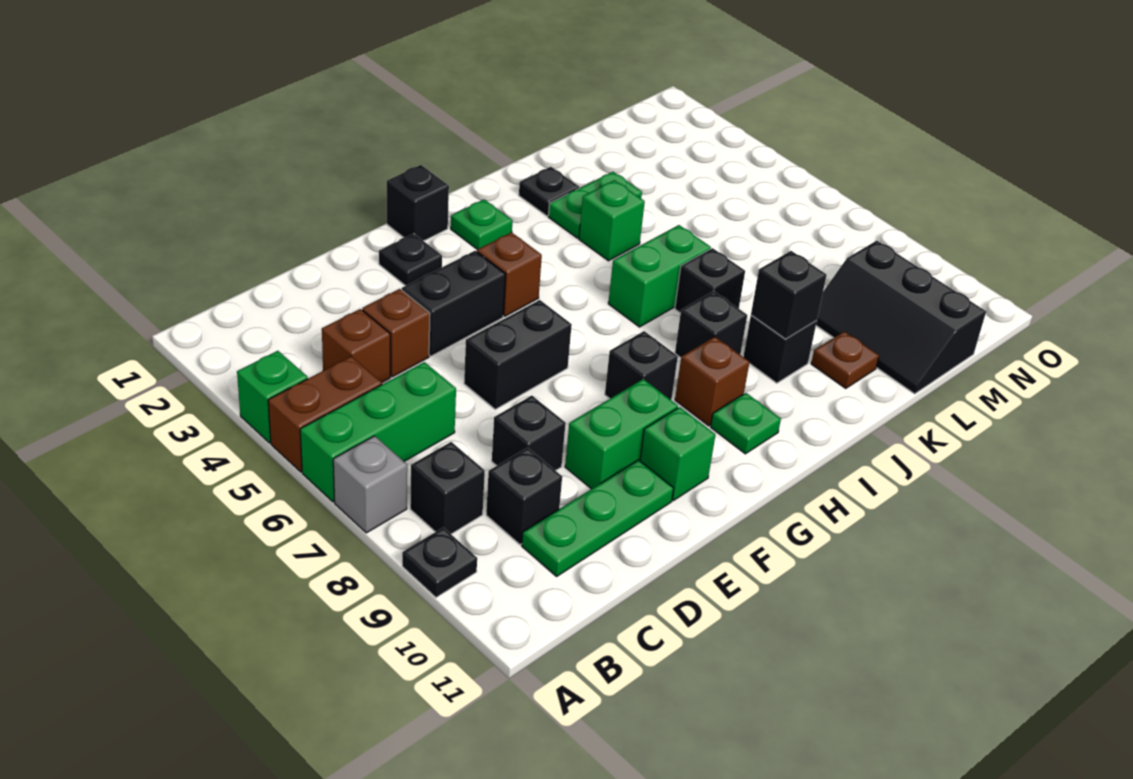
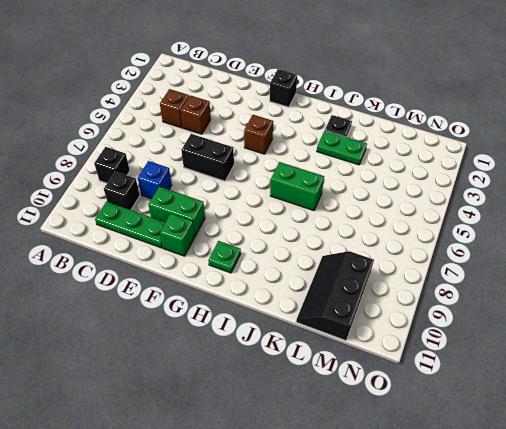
blue 1x1 brick [138,161,172,199] -> black 1x1 brick [492,396,566,471]
none -> green 1x1 brick [237,351,308,443]
none -> brown 1x2 brick [268,356,382,472]
none -> green 1x3 brick [300,362,456,502]
none -> grey 1x1 brick [333,436,407,533]

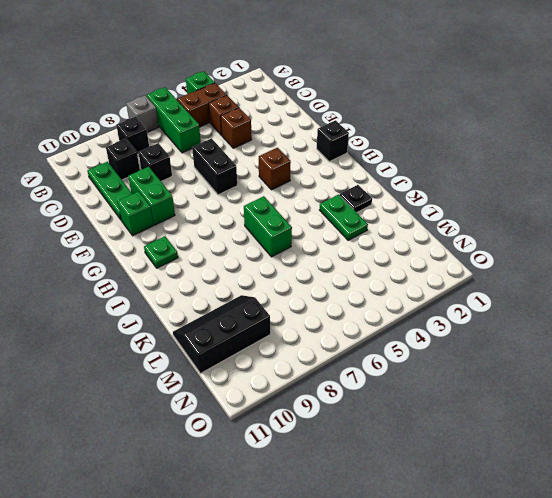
brown 1x2 brick [177,83,226,127] -> brown 1x2 brick turned to [268,356,382,472]
none -> black 1x1 plate [402,528,477,597]
none -> black 1x2 brick [402,251,505,356]
none -> black 1x1 plate [379,234,442,286]
none -> black 1x1 brick [605,331,678,400]

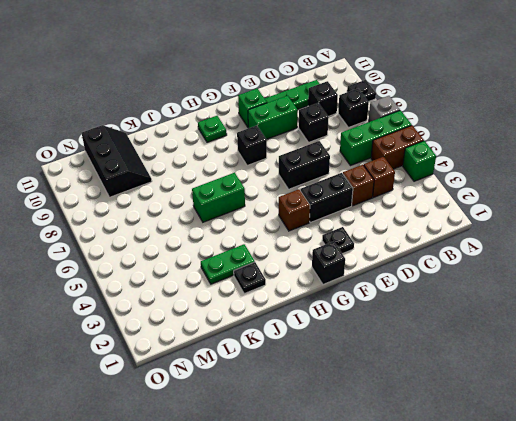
none -> green 1x1 plate [451,199,513,249]
none -> brown 1x1 brick [675,337,749,426]
none -> black 1x1 brick [675,291,747,358]
none -> green 1x1 brick [579,180,645,261]

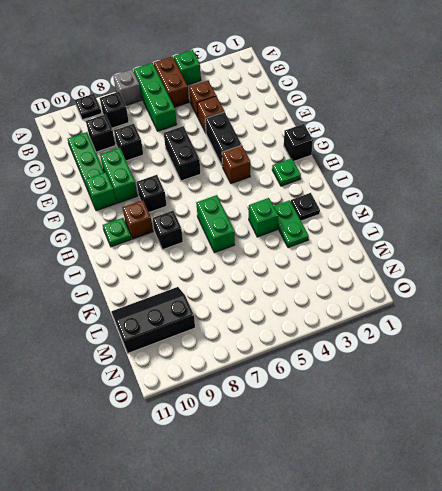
none -> black 1x1 plate [379,234,442,286]
none -> black 1x1 brick [675,248,745,313]
none -> black 1x1 brick [743,315,817,383]
none -> brown 1x1 plate [811,331,879,389]

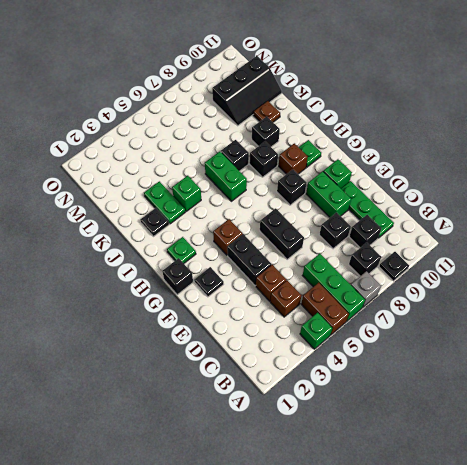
none -> black 1x1 brick [751,251,826,339]

